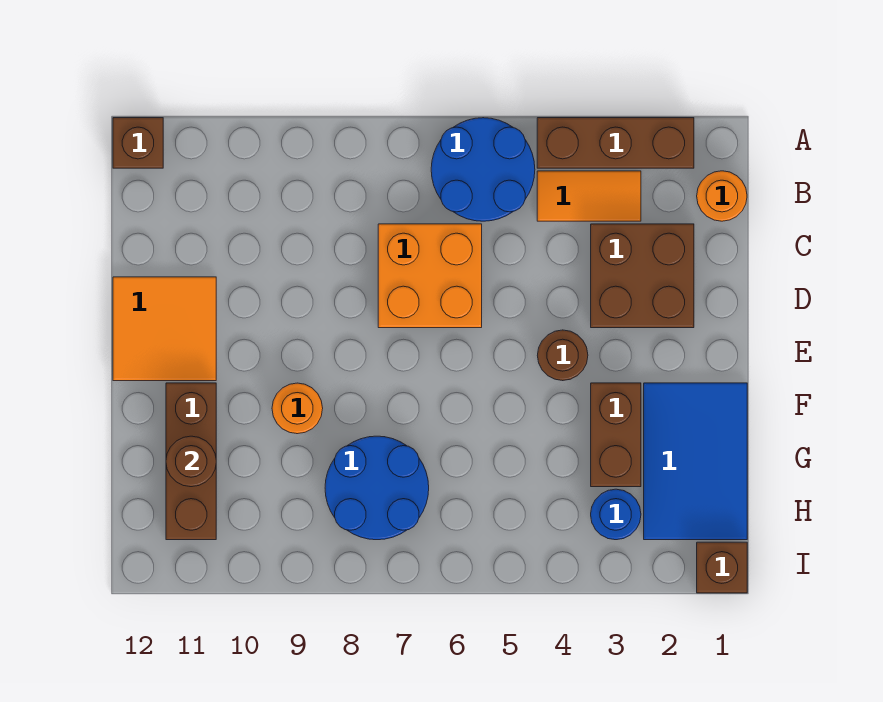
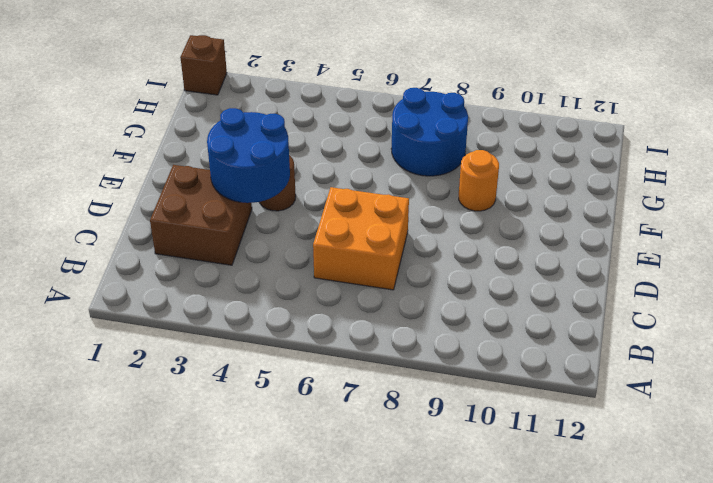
blue 2x2 round brick [207,108,290,203] -> blue 2x2 round brick moved to [431,118,535,221]
none -> brown 1x3 brick [537,118,694,168]
none -> brown 1x1 brick [113,118,163,168]
none -> orange 1x1 round brick [697,171,747,221]

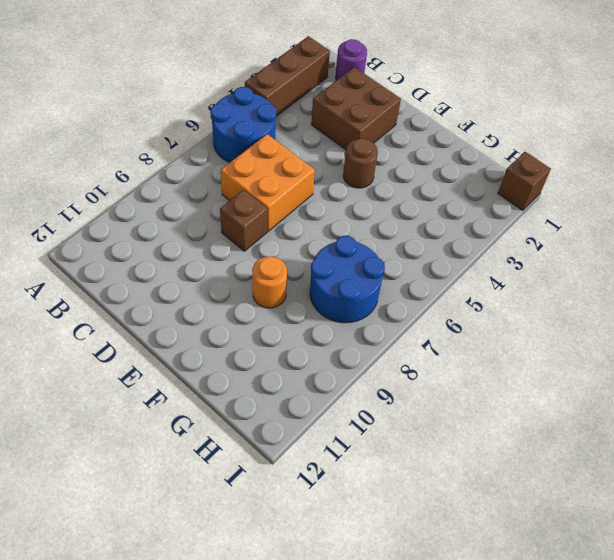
purple 1x1 round brick [336,39,367,80] -> orange 1x1 round brick [697,171,747,221]
brown 1x1 brick [220,190,267,251] -> brown 1x1 brick moved to [113,118,163,168]
none -> orange 1x2 tile [537,171,641,221]
none -> orange 2x2 tile [113,277,216,381]
none -> blue 2x3 tile [644,383,747,540]

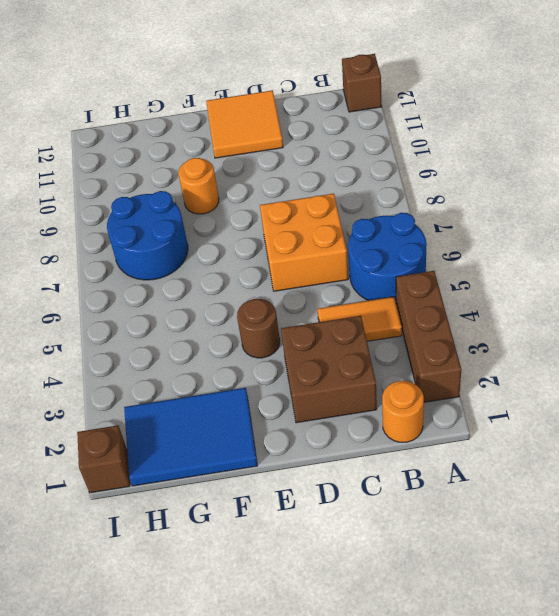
orange 1x2 tile [317,297,402,341] -> orange 1x2 tile turned to [537,171,641,221]
none -> brown 1x2 brick [591,383,641,487]
none -> brown 1x3 brick [166,383,216,540]
none -> blue 1x1 round brick [591,489,641,540]

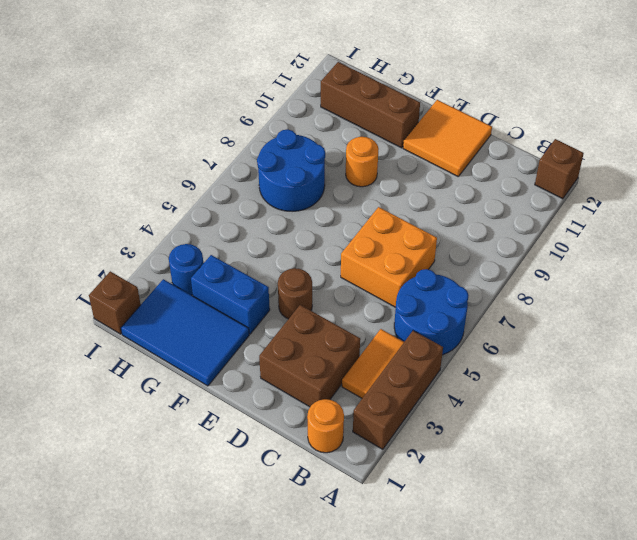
blue 1x2 brick [191,255,270,334] -> brown 1x2 brick [591,383,641,487]
none -> brown 1x1 round brick [166,436,216,487]

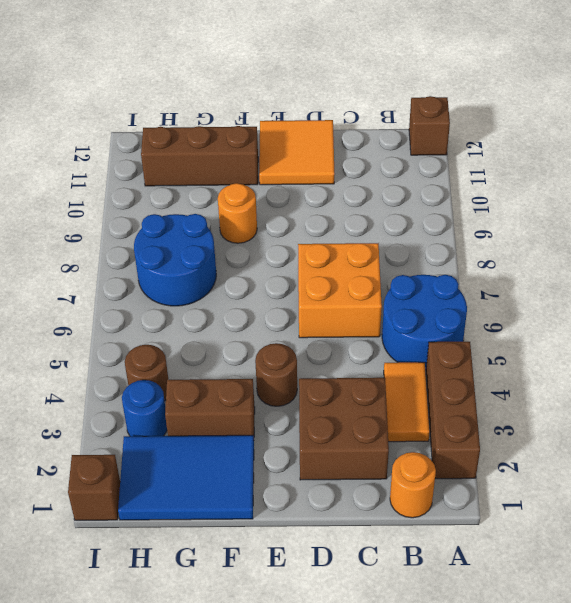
brown 1x1 round brick [125,345,168,401] -> brown 1x1 round brick moved to [166,436,216,487]

